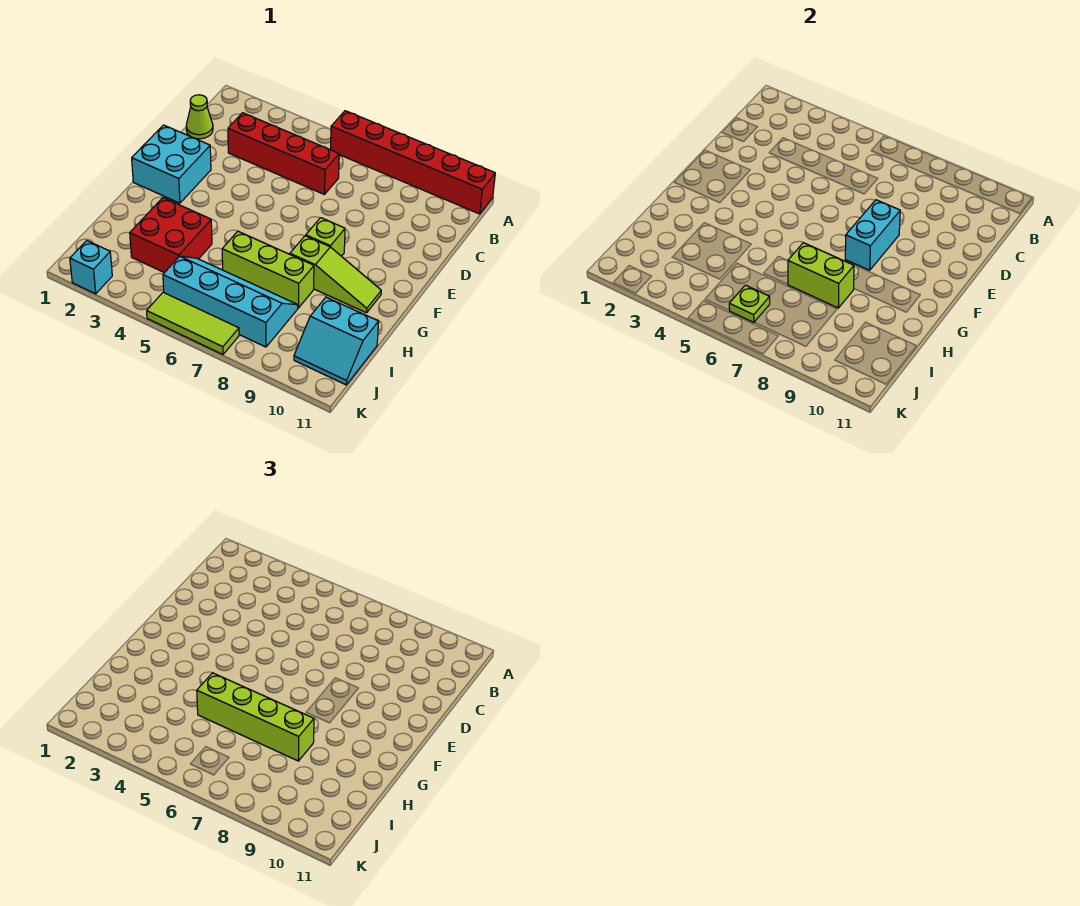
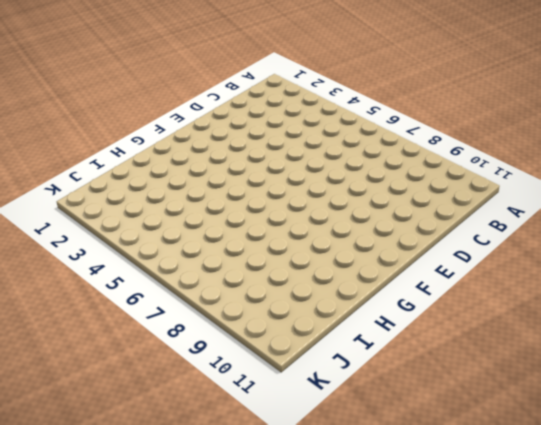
none -> red 1x6 brick [330,111,495,214]
none -> lime 1x1 cone [186,95,213,139]
none -> red 1x4 brick [228,113,339,194]

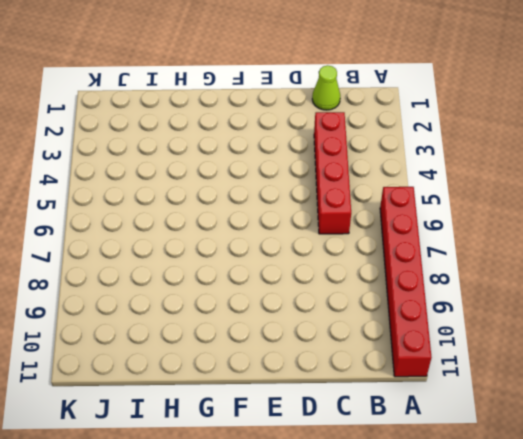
none -> cyan 2x2 brick [132,125,211,203]
none -> lime 1x1 brick [306,218,345,256]
none -> lime 1x3 slope [290,236,381,313]

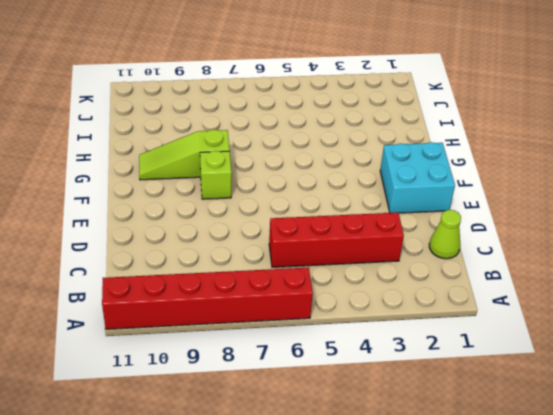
none -> red 2x2 brick [130,198,212,273]
none -> lime 1x3 brick [222,231,314,308]
none -> cyan 2x4 slope [163,256,298,347]

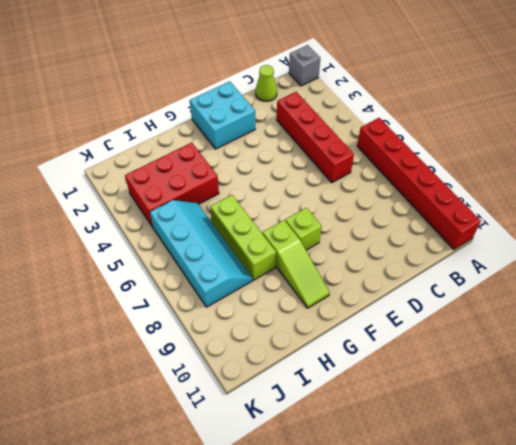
grey 1x1 brick [289,45,321,86] -> none
red 2x3 brick [125,143,219,227] -> red 2x2 brick [130,198,212,273]
none -> cyan 2x2 slope [294,297,379,385]
none -> cyan 1x1 brick [70,241,112,294]
none -> lime 1x3 tile [147,292,239,354]

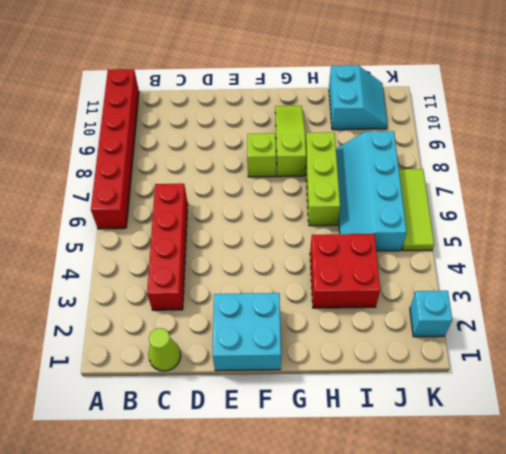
none -> cyan 1x2 brick [845,200,900,270]
none -> lime 1x2 brick [788,243,854,308]
none -> lime 1x1 plate [729,285,770,322]

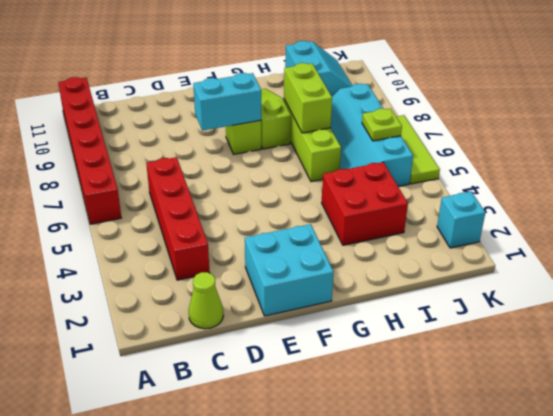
none -> lime 1x4 brick [197,673,314,761]

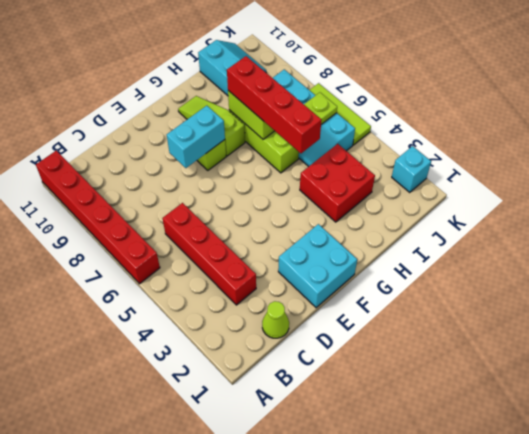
red 1x4 brick [227,56,321,153] -> lime 1x4 brick [197,673,314,761]

